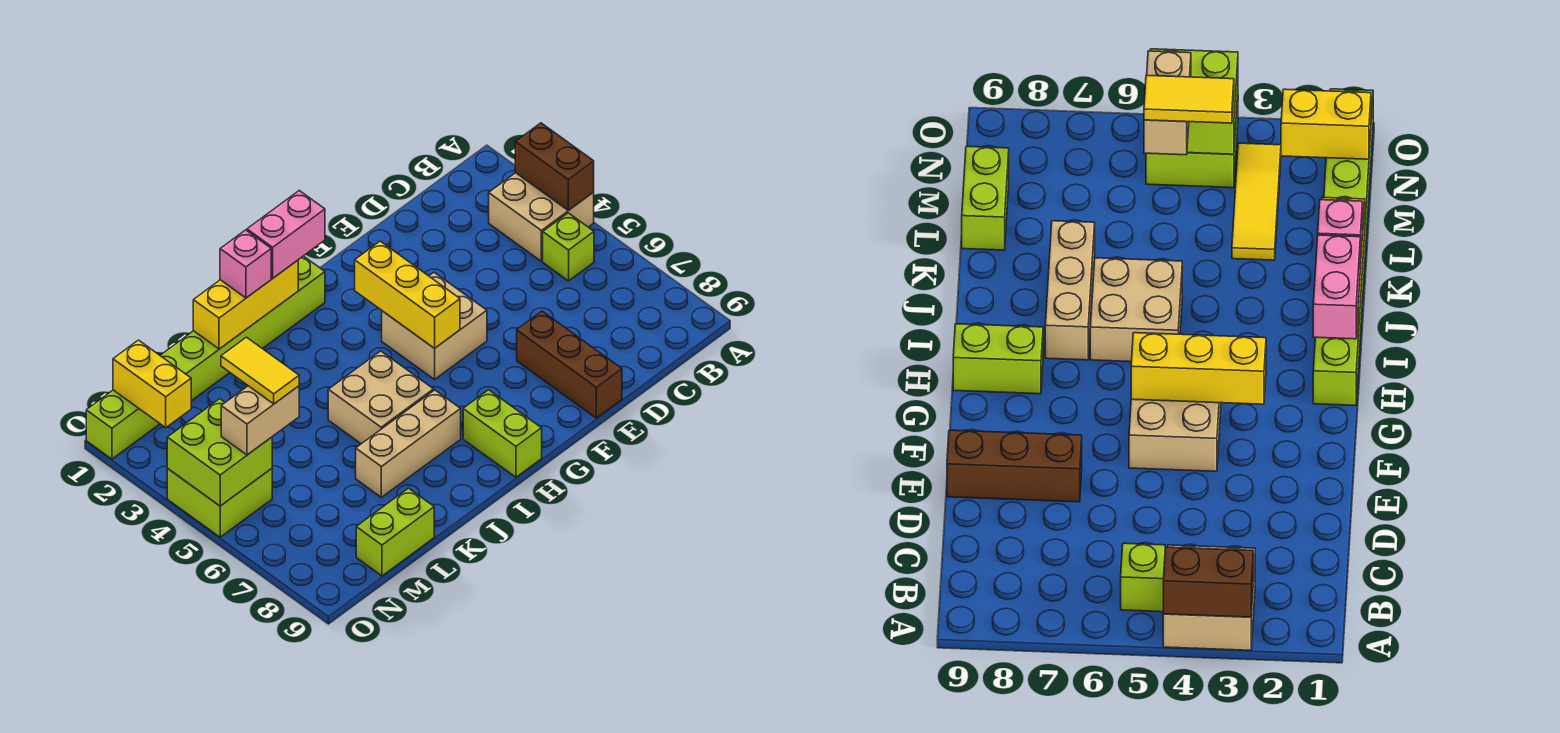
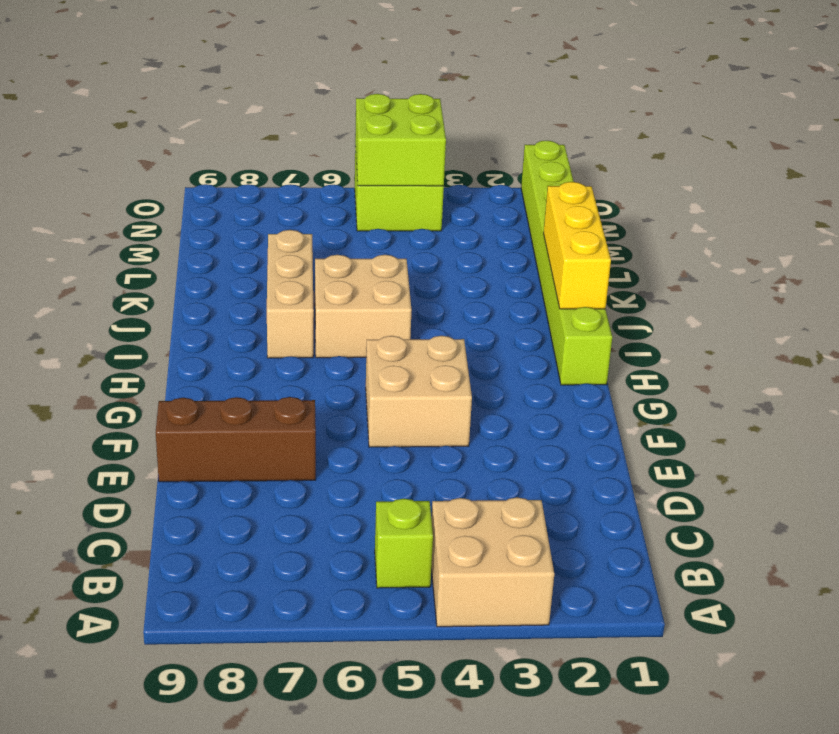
none -> lime 1x2 brick [463,390,542,477]
none -> yellow 1x3 tile [1232,143,1281,260]
none -> lime 1x2 brick [356,488,434,576]

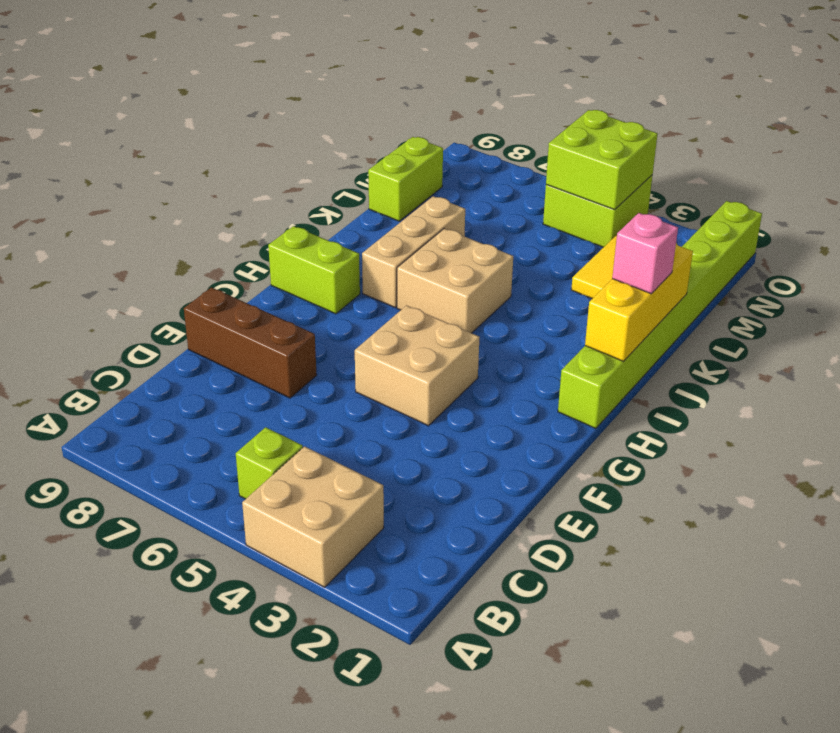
none -> brown 1x2 brick [515,123,594,210]
none -> yellow 1x3 brick [355,241,460,348]
none -> yellow 1x2 brick [113,340,191,428]

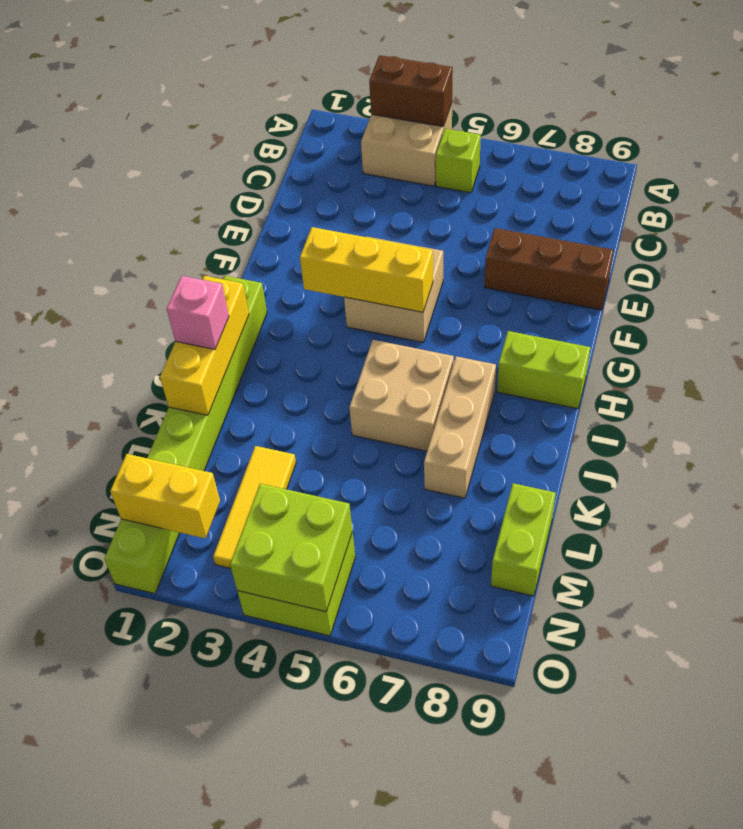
none -> pink 1x2 brick [247,191,325,278]
none -> tan 1x2 brick [221,386,299,455]
none -> yellow 1x2 tile [221,337,299,404]

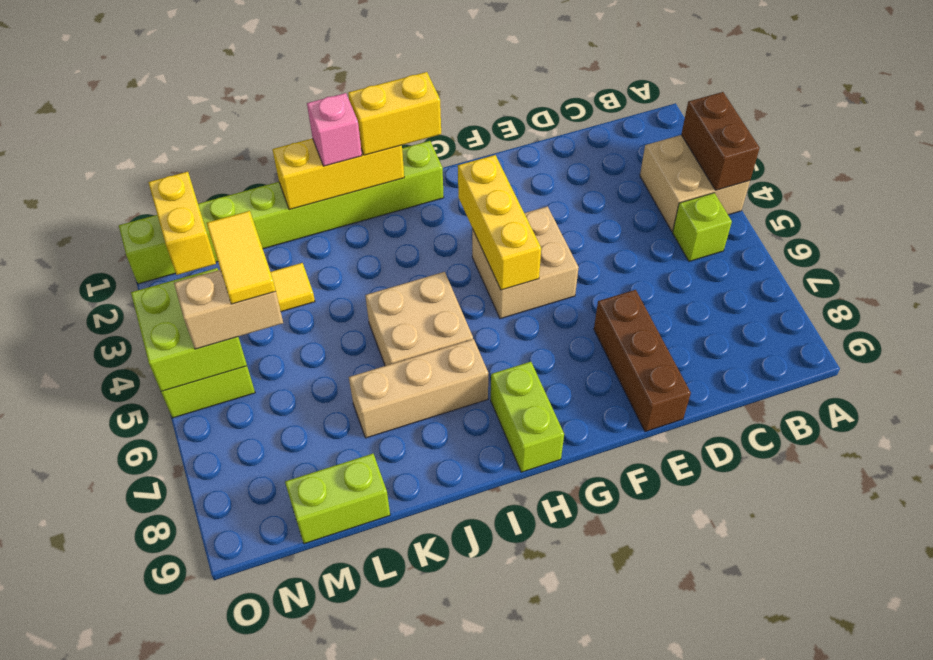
yellow 1x2 brick [348,72,441,155] -> pink 1x2 brick [247,191,325,278]

